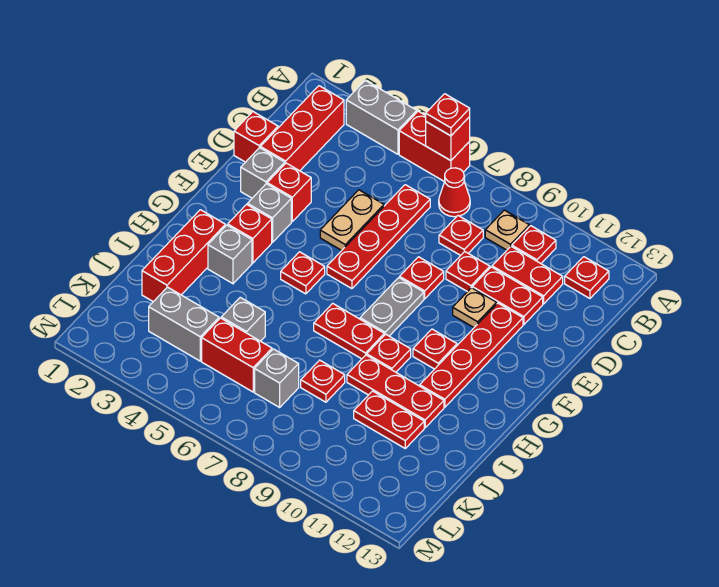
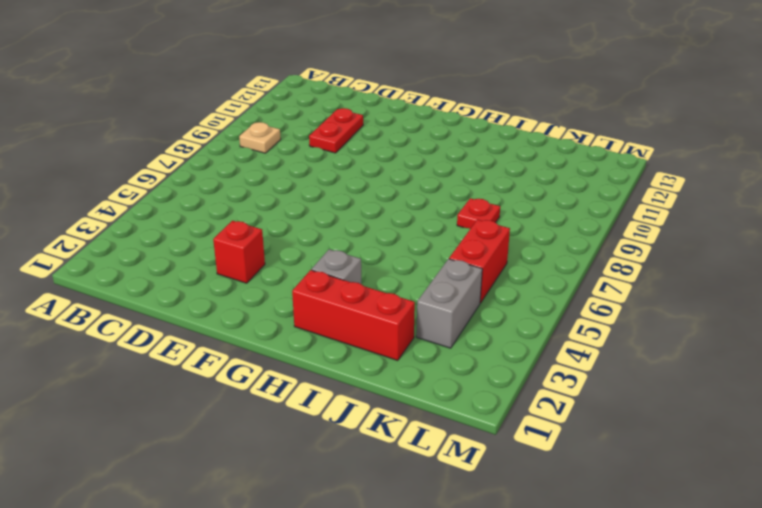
none -> grey 1x2 brick [346,80,417,154]
none -> red 1x2 brick [399,111,470,182]
none -> red 1x3 brick [261,86,344,171]
none -> red 1x1 cone [439,168,470,217]

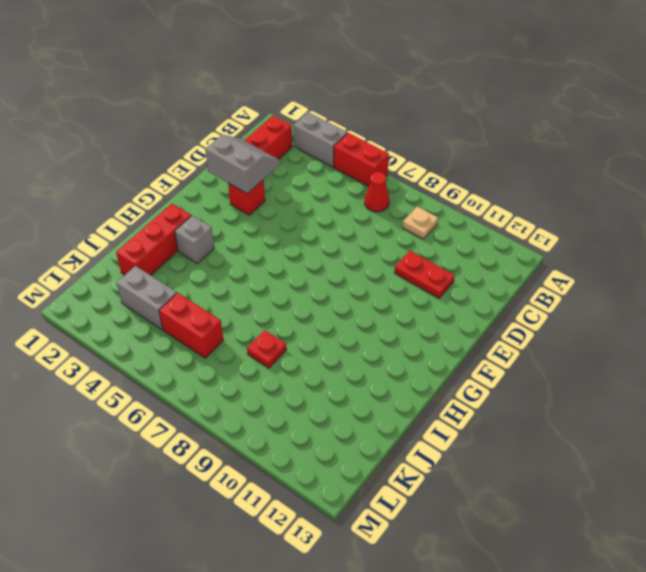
grey 2x2 slope [205,134,280,194] -> none
none -> red 1x1 plate [512,226,556,263]
none -> red 1x1 plate [565,257,609,298]
none -> red 1x4 plate [327,185,430,289]
none -> red 1x1 plate [439,216,483,255]

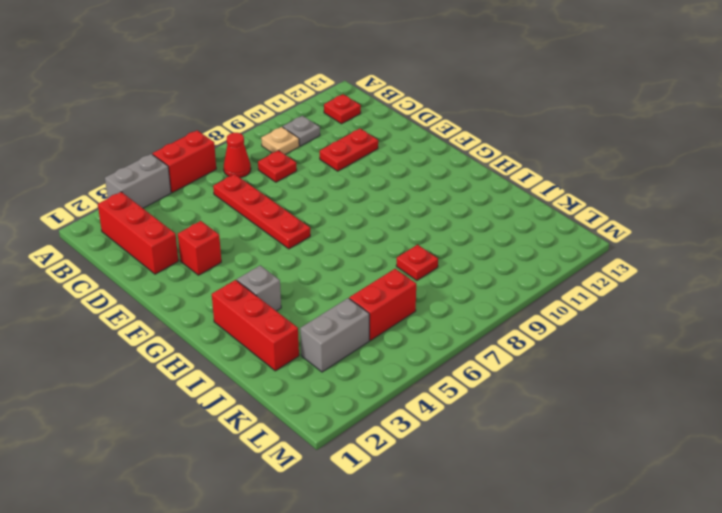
grey 1x1 plate [283,116,320,146] -> red 1x1 plate [512,226,556,263]
none -> red 1x2 plate [492,247,563,304]
none -> red 1x1 brick [234,112,278,162]
none -> tan 1x2 plate [320,190,384,250]
none -> red 1x1 plate [446,252,490,292]

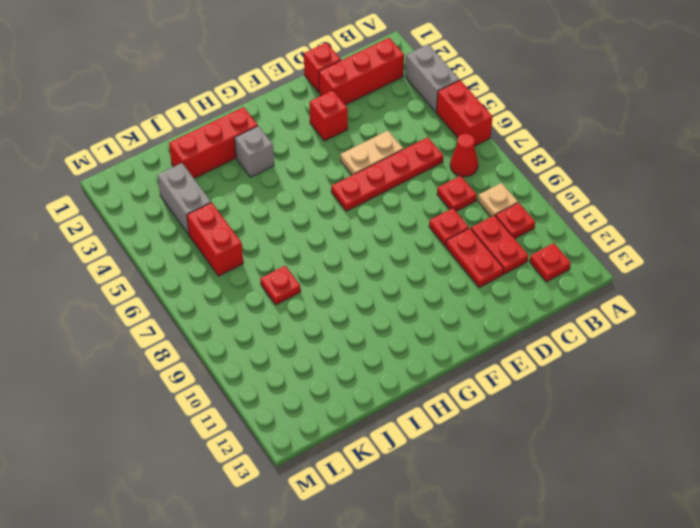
none -> grey 1x1 brick [241,148,285,198]
none -> red 1x1 plate [400,257,444,299]
none -> tan 1x1 plate [453,288,497,327]
none -> red 1x4 plate [420,303,523,407]

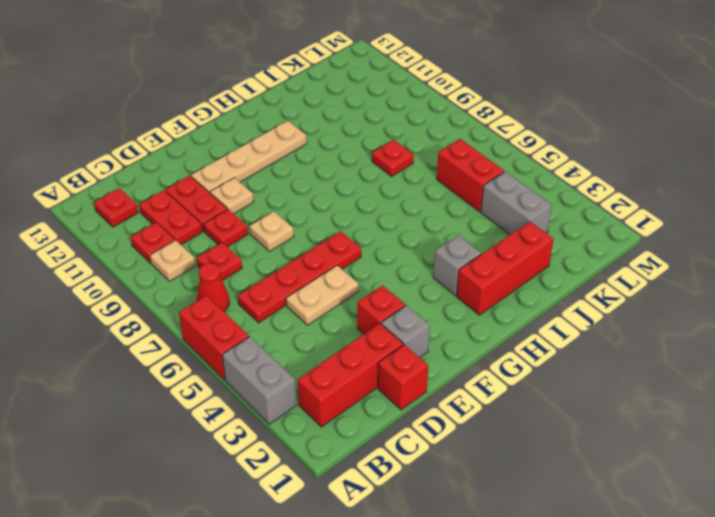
tan 1x1 plate [250,212,294,251] -> red 1x1 plate [400,257,444,299]
tan 1x4 plate [191,121,307,193] -> red 1x4 plate [420,303,523,407]
none -> grey 1x1 brick [247,184,291,242]
none -> grey 1x2 plate [360,278,424,336]
none -> red 1x1 brick [228,204,272,263]
none -> red 1x1 plate [281,252,325,294]

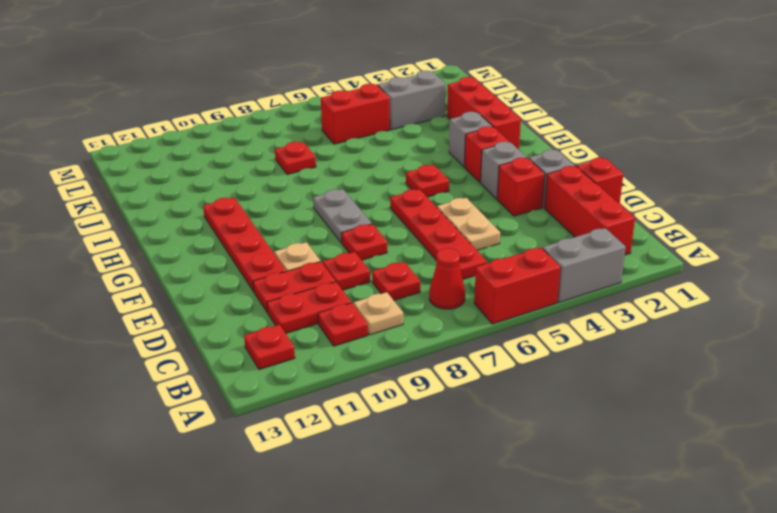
none -> red 1x1 plate [413,329,457,369]
none -> red 1x2 plate [314,303,384,359]
none -> red 1x1 plate [367,334,411,372]
none -> red 1x3 plate [347,355,444,428]

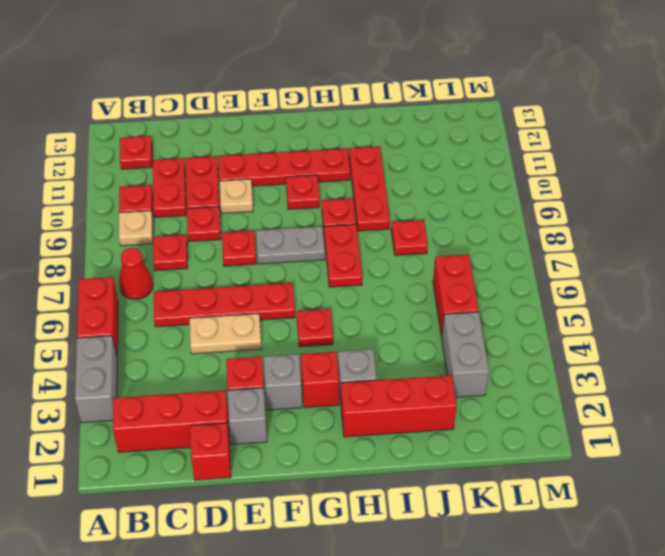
none -> grey 1x1 brick [221,297,265,341]
none -> red 1x2 plate [354,391,424,448]
none -> grey 1x1 brick [255,349,299,407]
none -> red 1x1 brick [426,117,470,161]

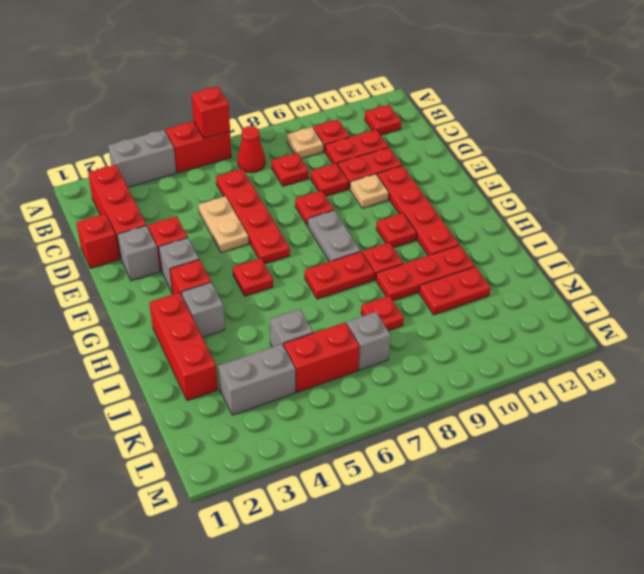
none -> red 1x1 plate [426,94,470,136]

